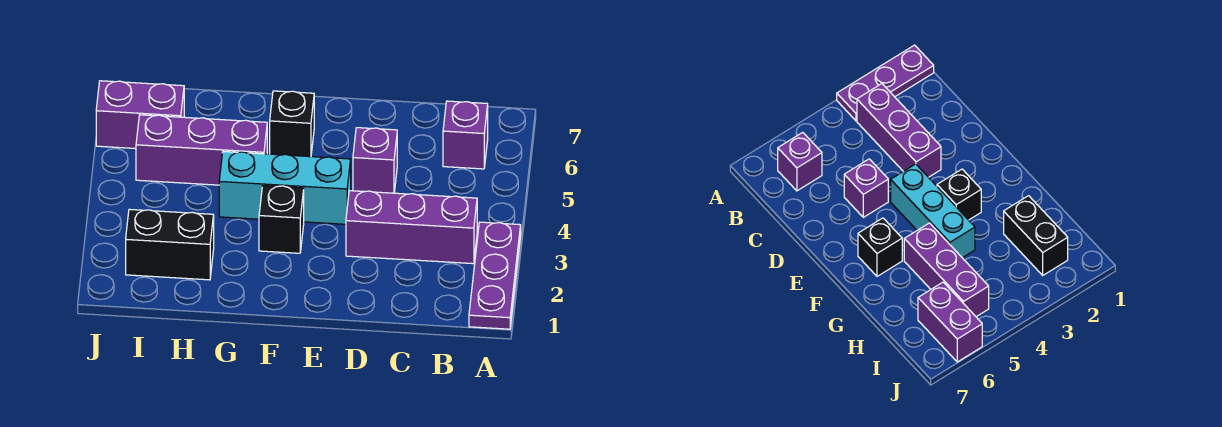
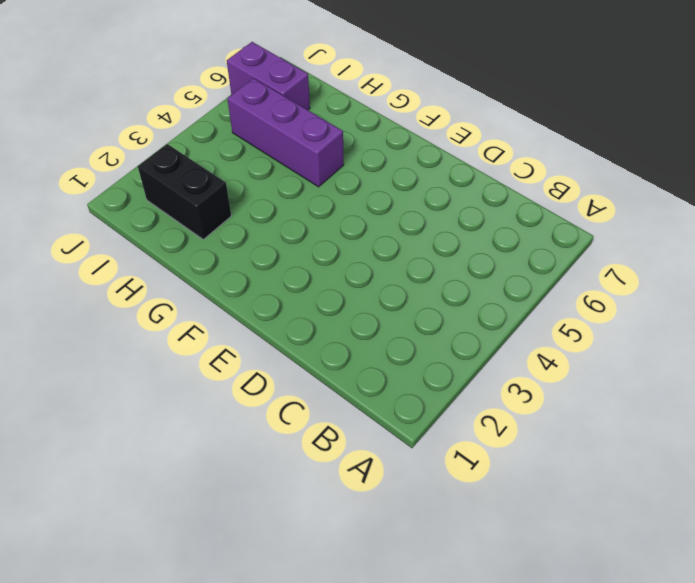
none -> purple 1x3 plate [469,222,521,329]
none -> purple 1x3 brick [346,191,477,264]

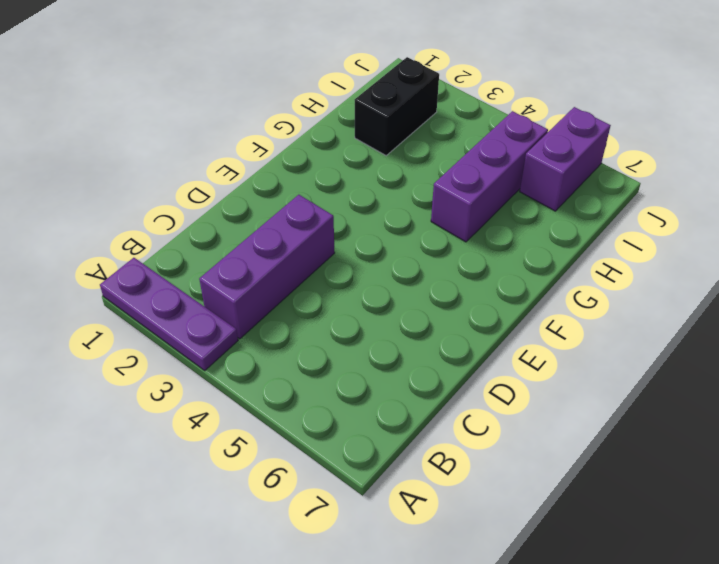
none -> purple 1x1 brick [443,101,488,169]
none -> purple 1x1 brick [353,128,397,193]

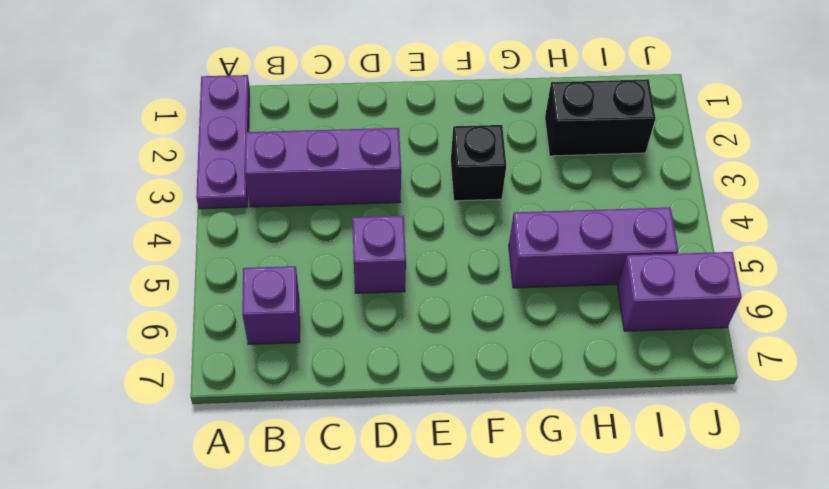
none -> cyan 1x3 brick [219,151,351,224]
none -> black 1x1 brick [270,91,314,157]

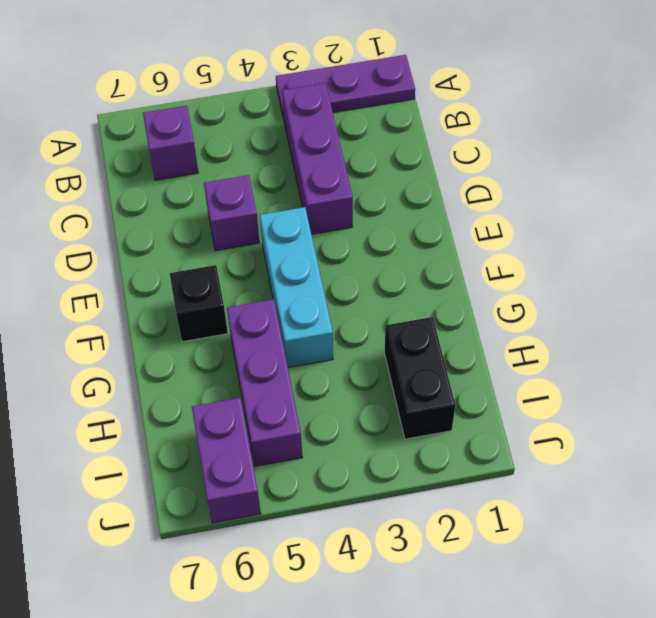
none -> black 1x1 brick [259,186,304,253]

